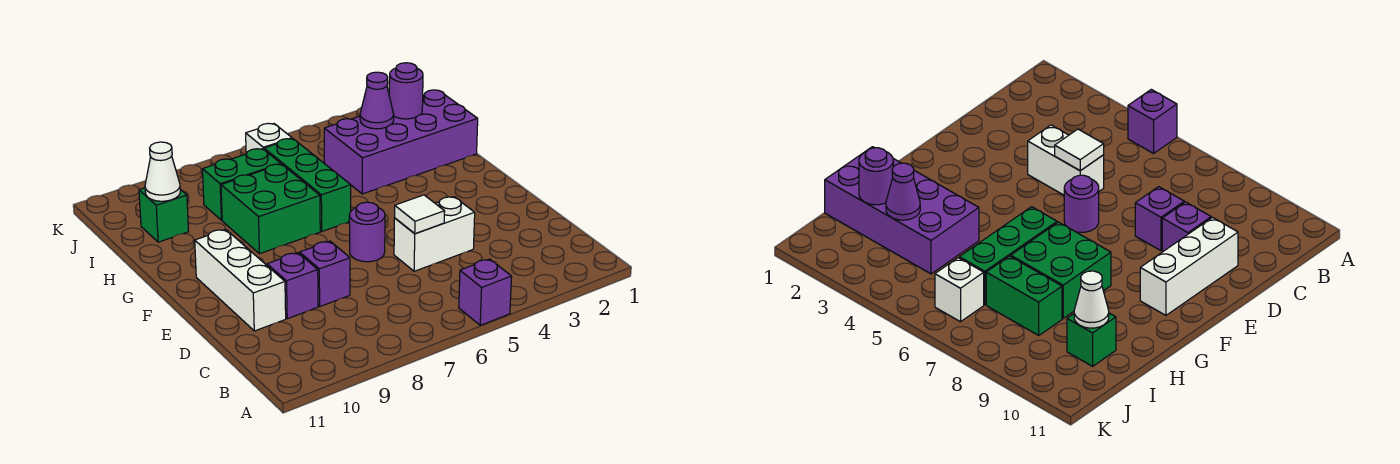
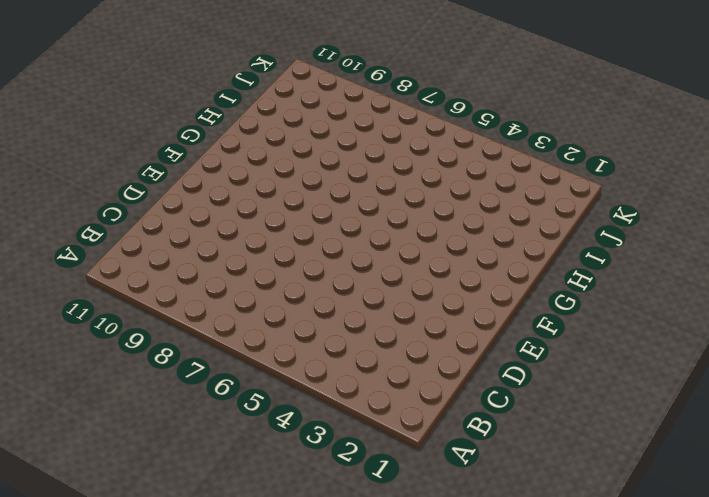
none -> purple 1x1 brick [459,259,512,325]
none -> white 1x2 brick [394,197,475,271]
none -> purple 1x1 brick [300,241,350,306]

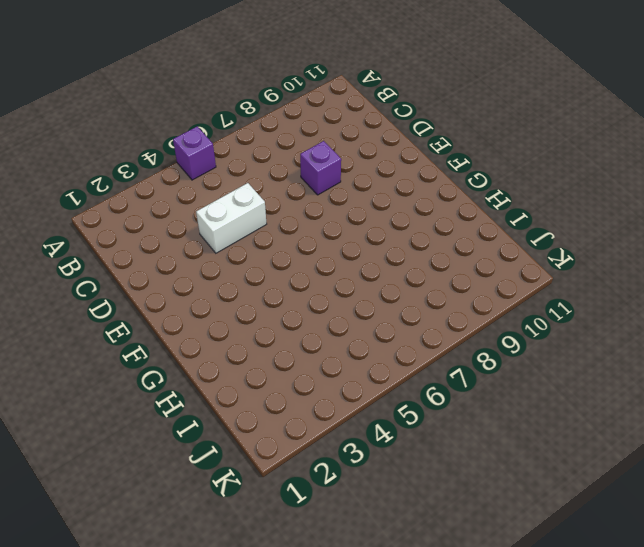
none -> purple 1x1 brick [267,253,318,319]
none -> white 1x3 brick [195,229,286,331]
none -> purple 1x1 round brick [349,202,385,262]

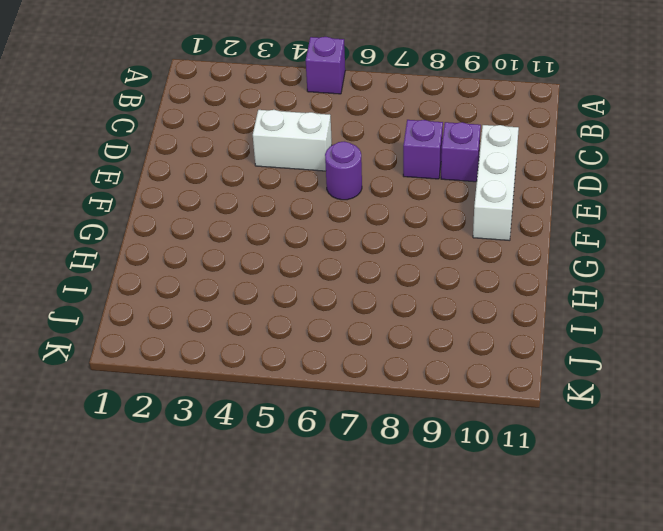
none -> green 1x3 brick [264,139,351,231]
none -> green 2x2 brick [221,164,320,254]
none -> purple 2x4 brick [324,90,478,194]

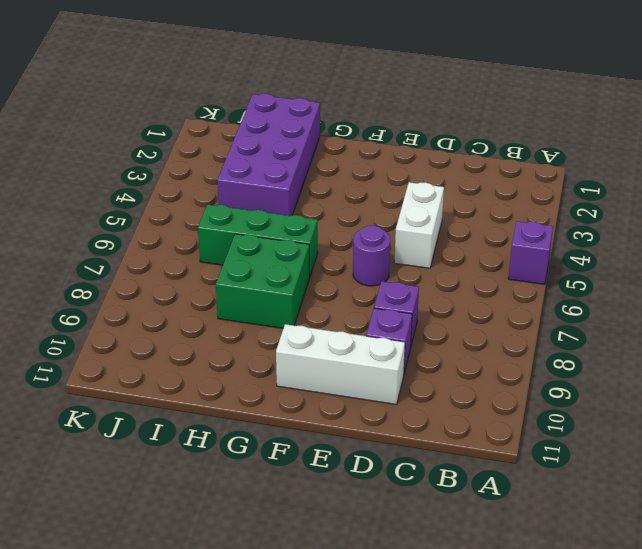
none -> green 1x2 brick [202,149,281,220]
none -> green 1x1 brick [139,188,188,242]
none -> white 1x1 brick [246,123,292,154]

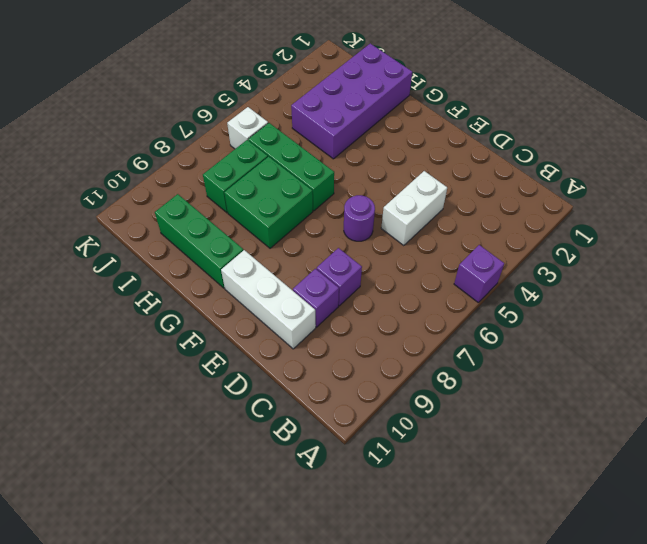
green 1x3 brick [155,194,243,288] -> green 1x1 brick [139,188,188,242]
none -> white 1x1 tile [395,195,445,234]
none -> purple 1x1 round brick [389,63,423,119]
none -> purple 1x1 cone [360,72,394,129]

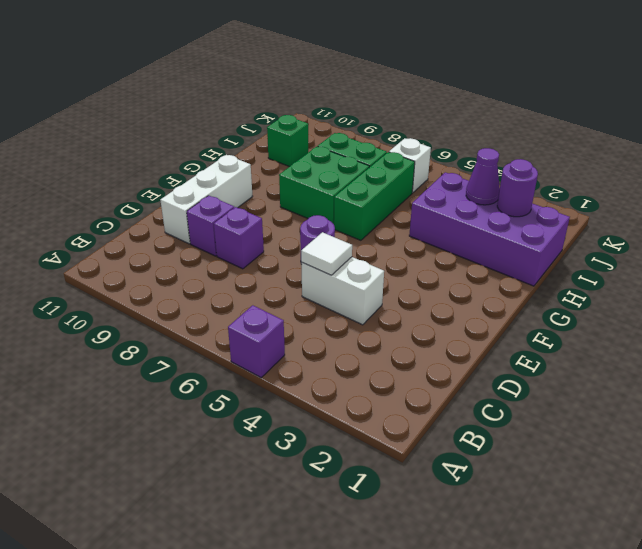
none -> white 1x1 cone [145,142,180,201]

